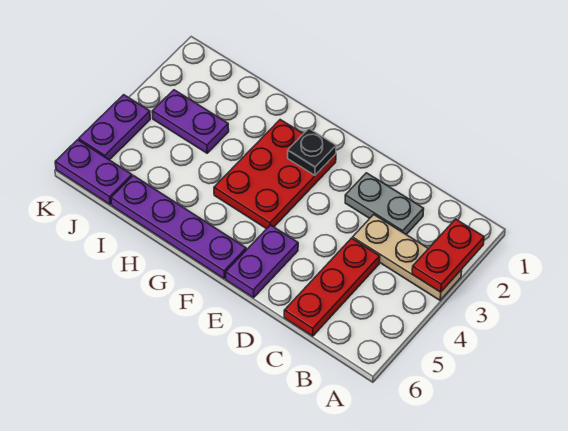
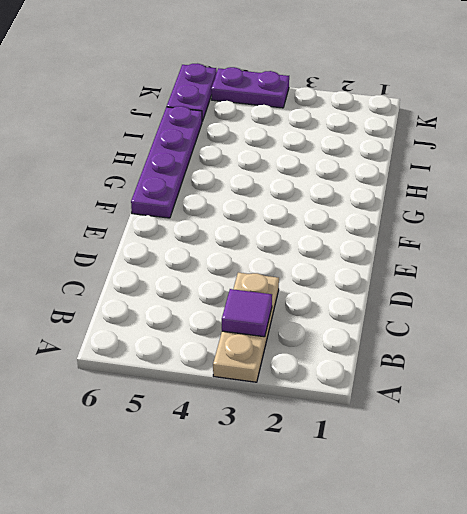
purple 1x1 tile [222,289,272,337] -> none
none -> grey 1x2 plate [345,173,424,234]
none -> red 1x3 plate [284,238,380,336]

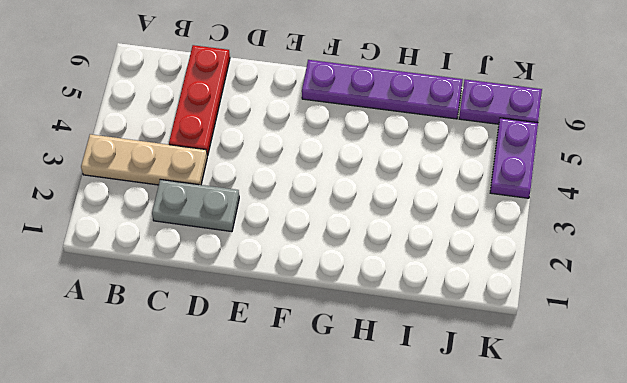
none -> purple 1x2 plate [226,225,298,298]
none -> red 2x3 plate [214,120,336,229]

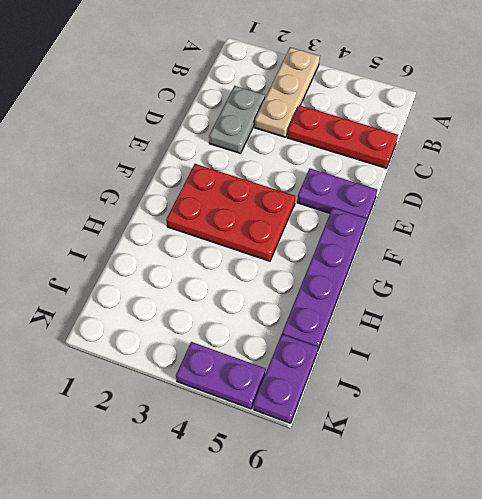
none -> purple 1x2 plate [152,90,229,153]
none -> red 1x2 plate [412,219,484,292]

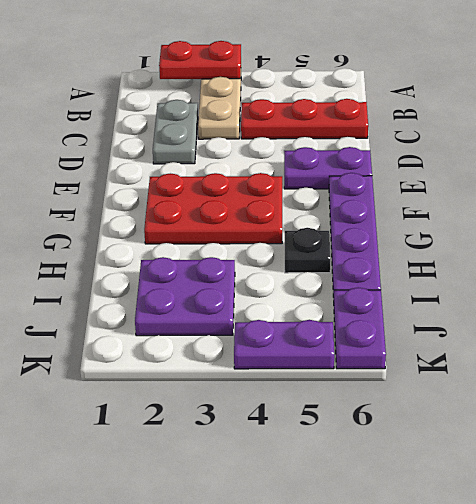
black 1x1 plate [285,228,330,273] -> black 1x1 plate moved to [288,129,336,175]
purple 2x2 plate [135,257,235,336] -> purple 1x2 plate [152,90,229,153]

